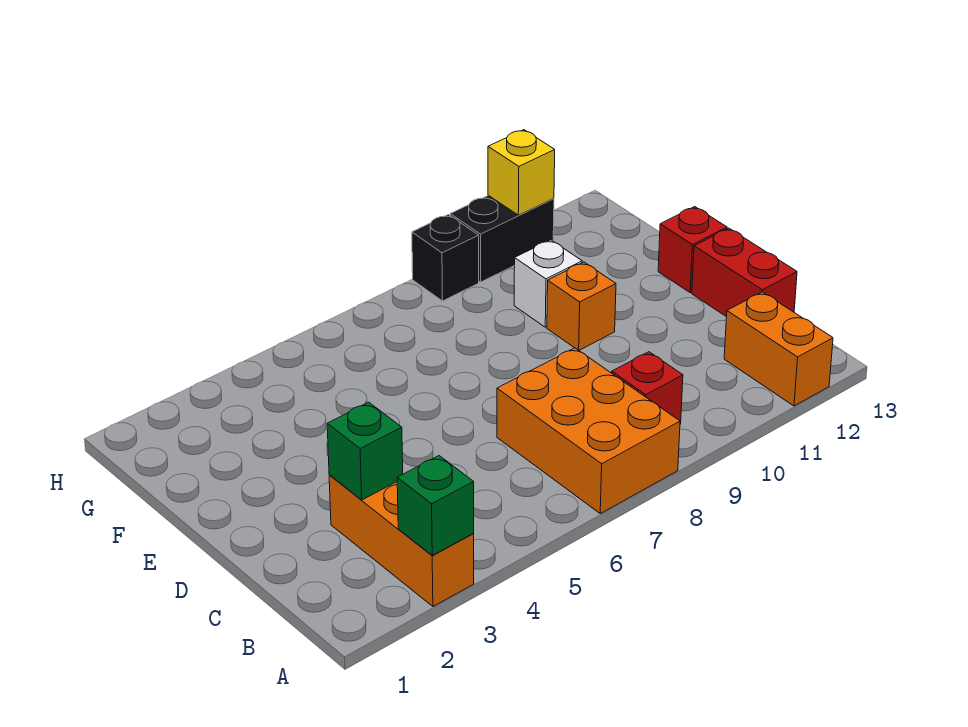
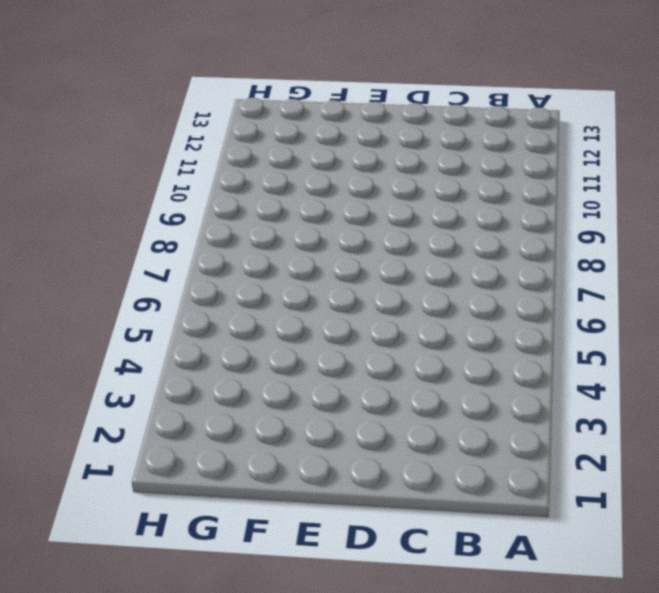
none -> orange 1x3 brick [329,475,474,606]
none -> orange 2x3 brick [497,348,680,514]
none -> orange 1x2 brick [724,292,833,406]

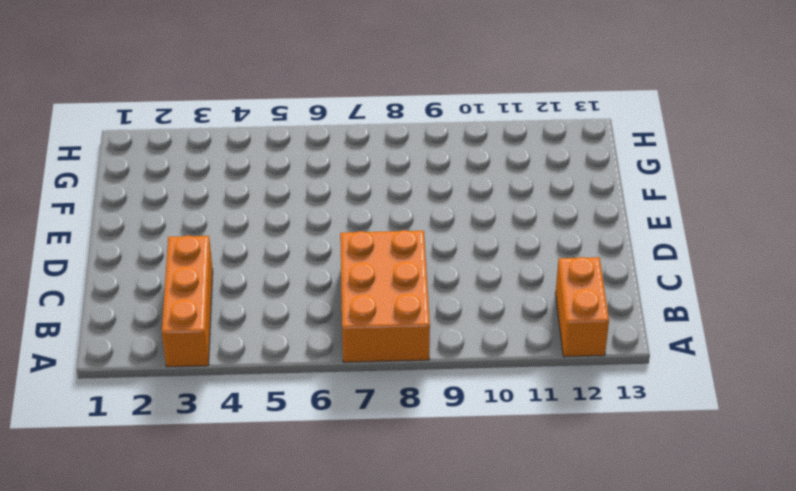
none -> red 1x1 brick [612,352,683,424]
none -> red 1x2 brick [692,228,797,317]
none -> orange 1x1 brick [547,262,616,350]

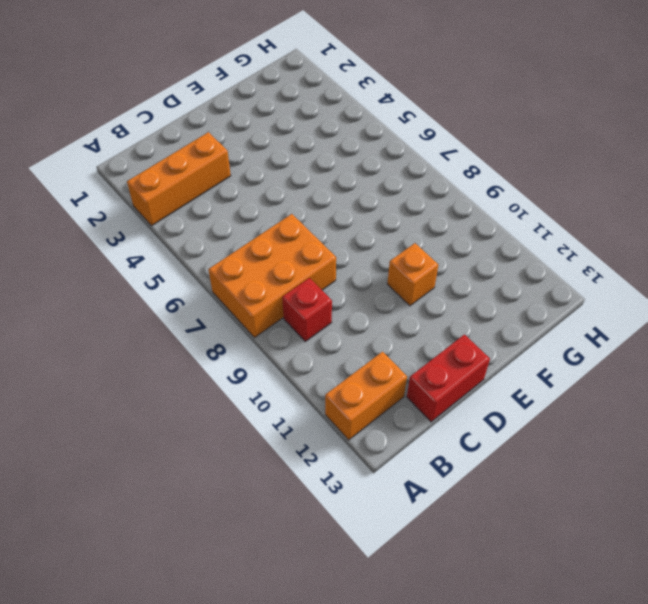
none -> red 1x1 brick [658,207,727,293]
none -> white 1x1 brick [514,240,582,327]
none -> black 1x1 brick [412,215,479,301]

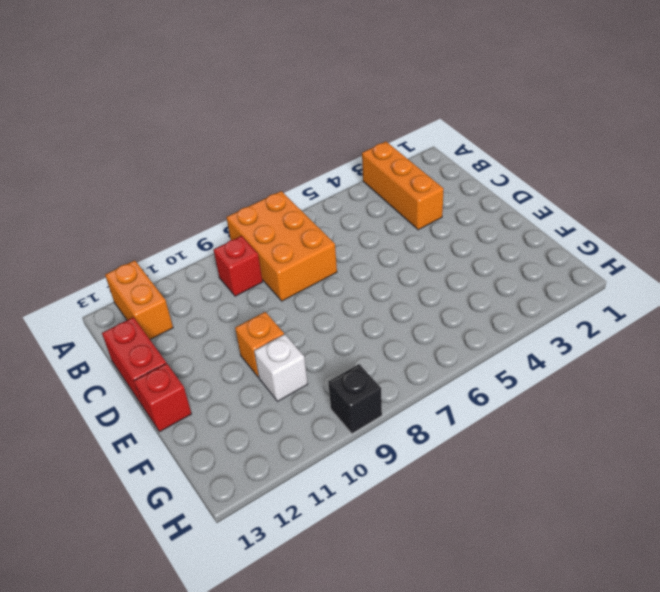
none -> black 1x2 brick [450,195,554,282]
none -> green 1x1 brick [397,456,474,555]
none -> green 1x1 brick [327,402,403,500]

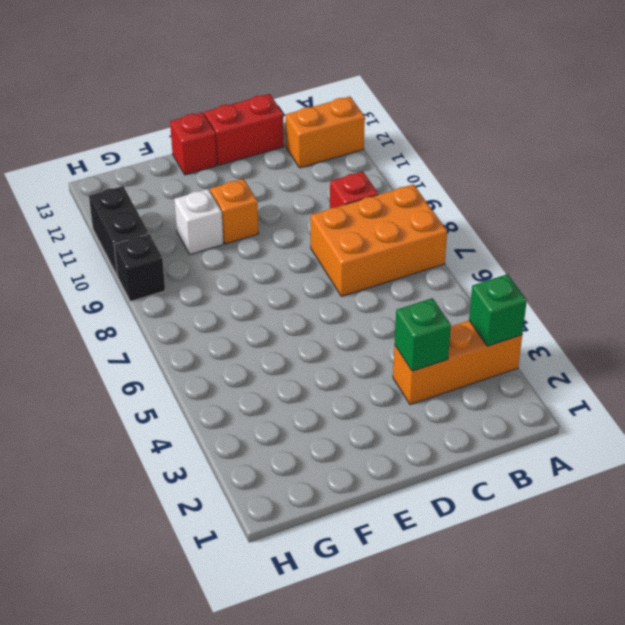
none -> yellow 1x1 brick [488,130,555,215]

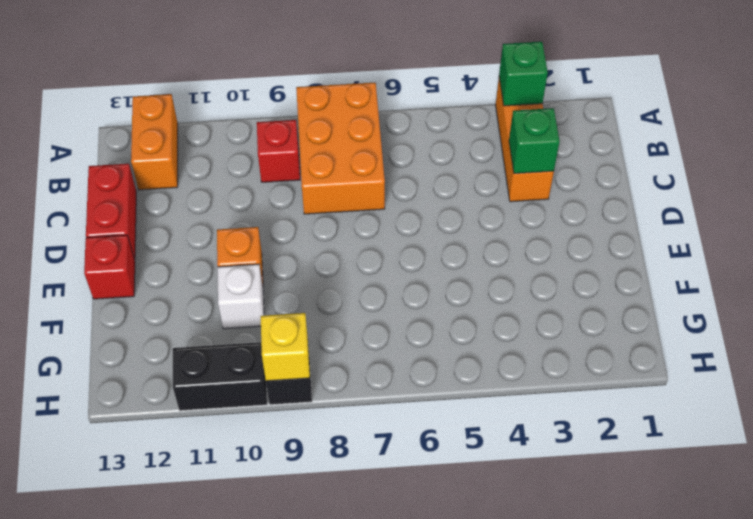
yellow 1x1 brick [261,313,310,381] -> yellow 1x1 brick moved to [488,130,555,215]

